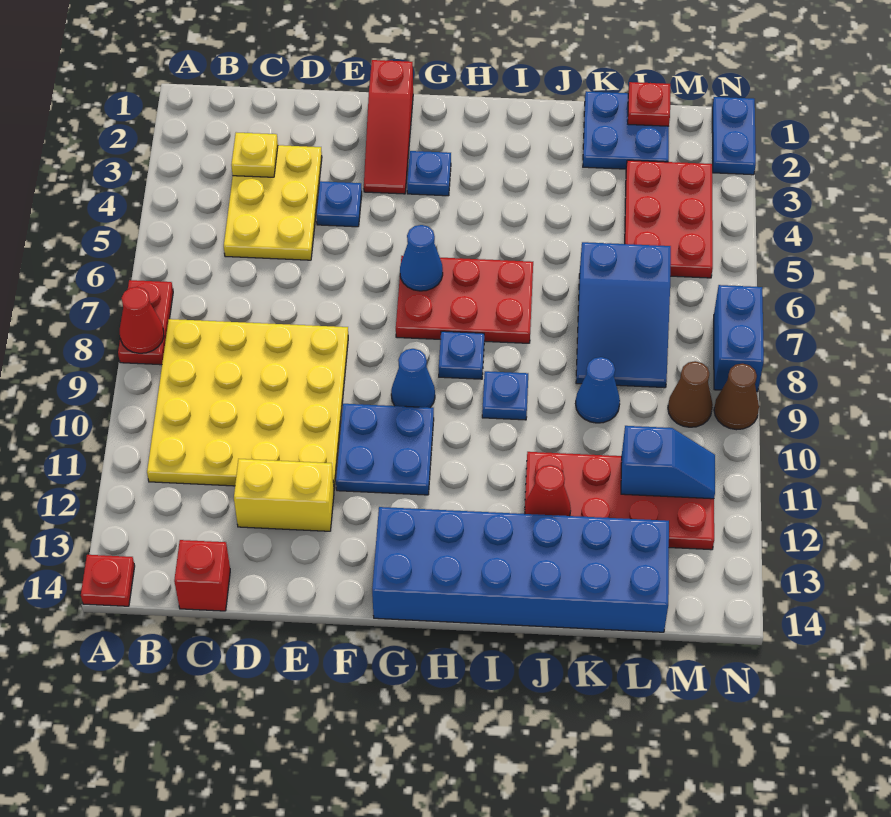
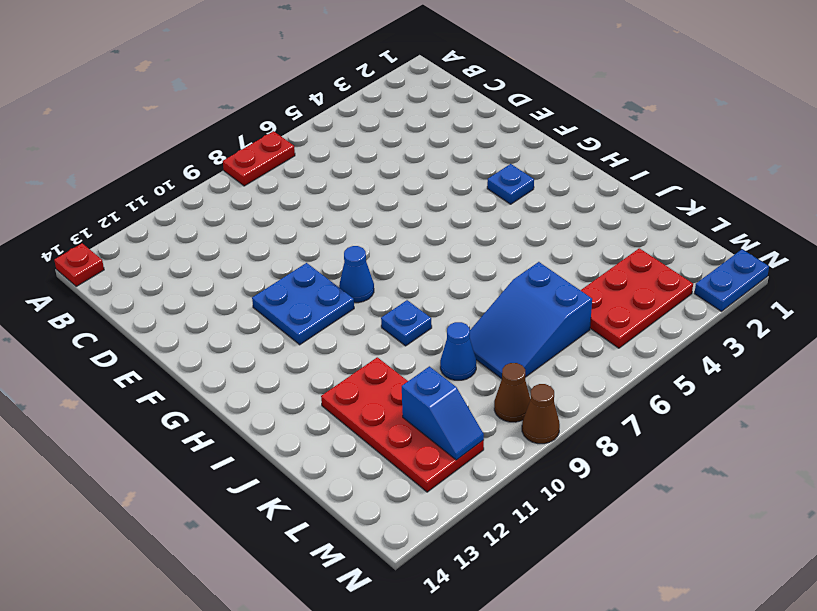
none -> yellow 4x4 plate [147,319,348,488]
none -> yellow 2x3 plate [224,145,322,260]
none -> red 1x1 brick [174,540,230,611]
none -> yellow 1x2 brick [234,459,334,531]

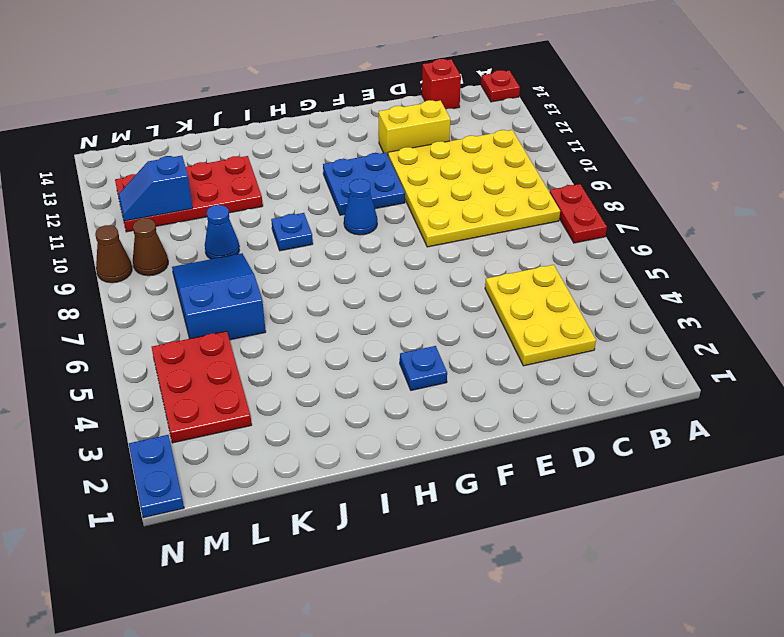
none -> blue 1x1 plate [316,181,362,227]
none -> red 1x3 slope [364,60,413,194]
none -> red 2x3 plate [396,256,533,343]
none -> blue 2x6 brick [372,507,669,632]

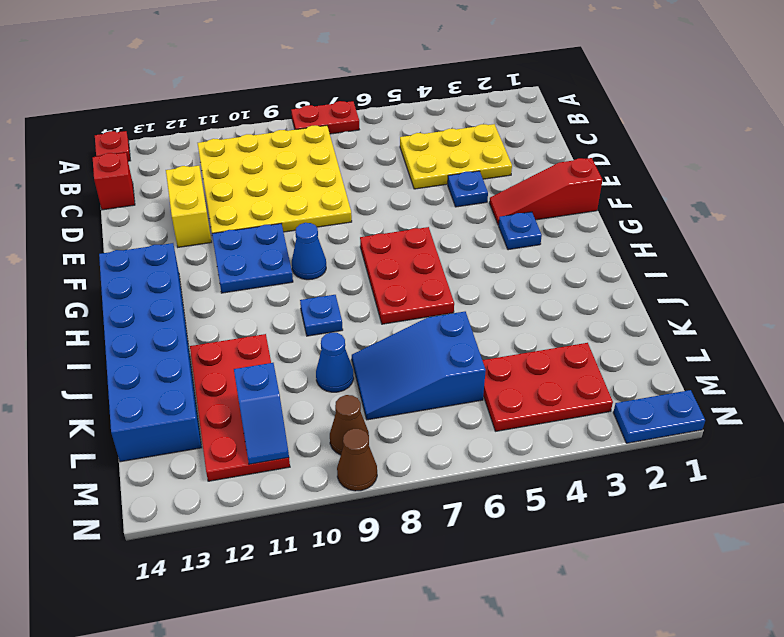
none -> blue 1x1 plate [439,331,484,379]
none -> blue 2x2 plate [583,91,669,169]
none -> blue 1x2 brick [714,285,764,392]
none -> red 1x1 cone [120,287,164,353]

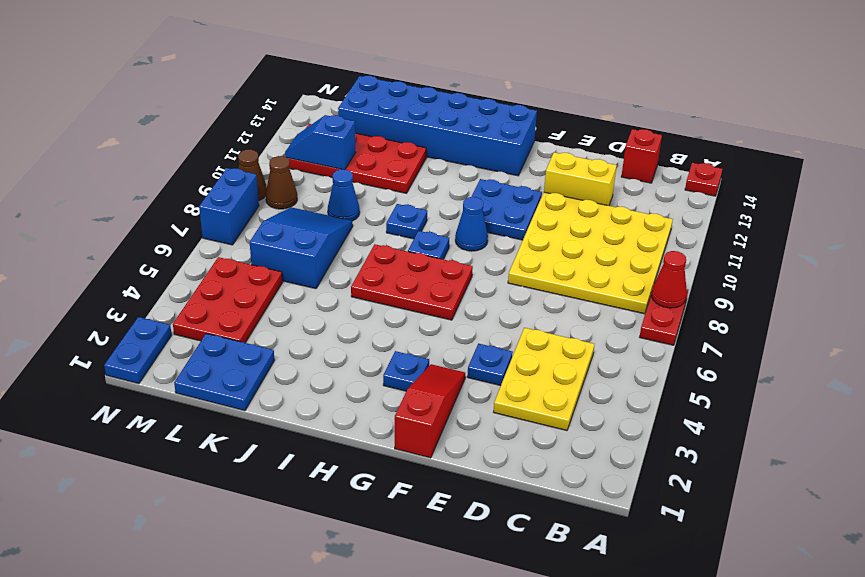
none -> yellow 1x1 plate [231,132,278,177]
none -> blue 1x1 cone [400,225,443,291]
none -> red 1x1 cone [525,465,571,516]
none -> red 1x1 plate [628,82,670,126]

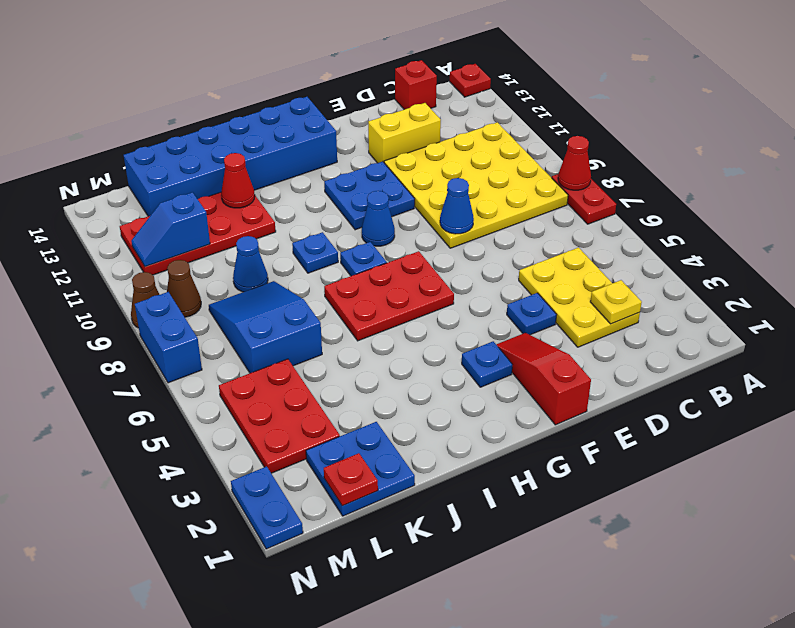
blue 1x1 cone [440,178,474,234] -> blue 1x1 cone moved to [400,225,443,291]

